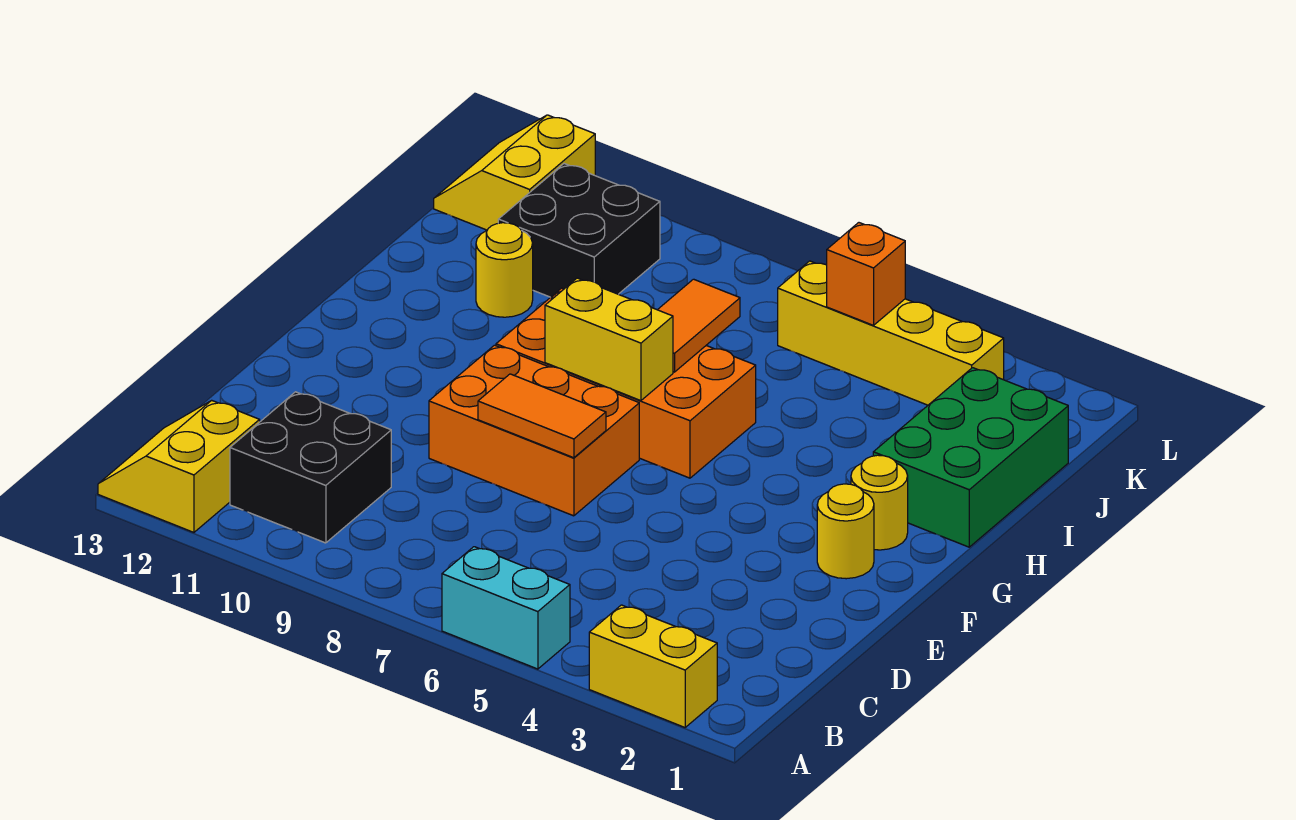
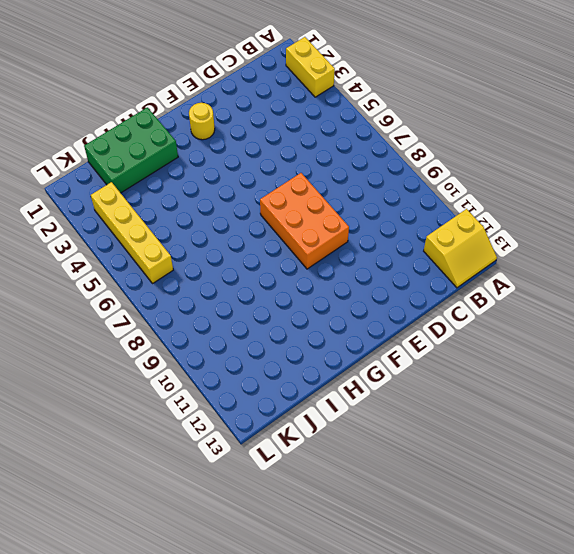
none -> cyan 1x2 brick [442,547,570,669]
none -> black 2x2 brick [230,392,391,543]
none -> yellow 1x1 round brick [851,455,908,550]

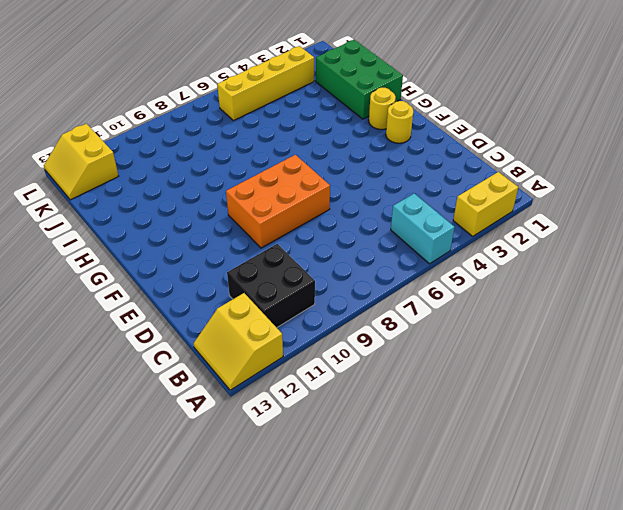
cyan 1x2 brick [391,193,455,264] -> cyan 1x2 brick turned to [442,547,570,669]
none -> orange 2x4 brick [496,288,756,478]
none -> yellow 1x1 round brick [476,223,533,317]
none -> black 2x2 brick [498,164,660,297]

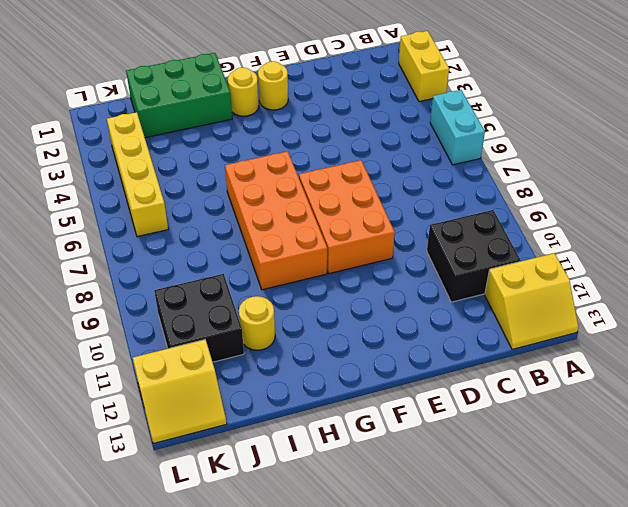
none -> orange 1x2 tile [478,374,606,458]
none -> yellow 1x2 brick [545,278,673,401]
none -> orange 1x2 tile [658,279,740,372]

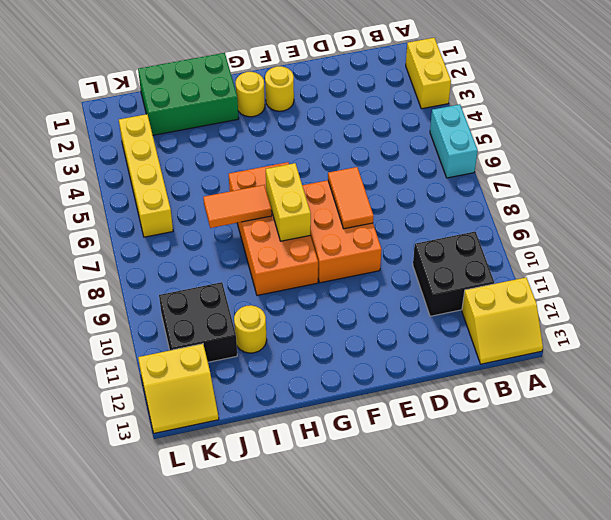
none -> orange 1x1 brick [827,223,905,325]

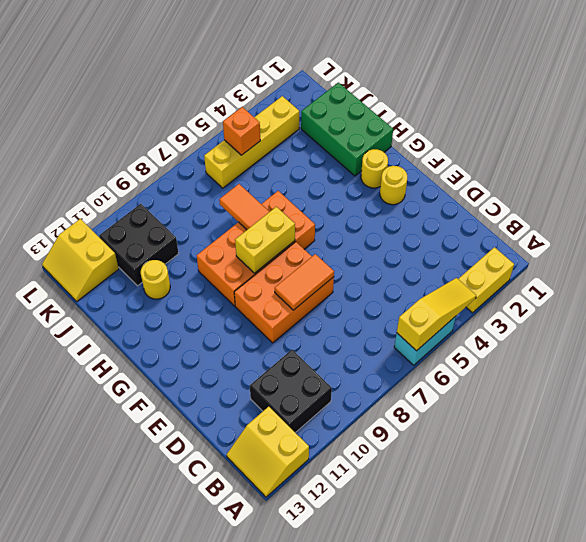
yellow 1x3 slope [397,278,476,351] -> none

